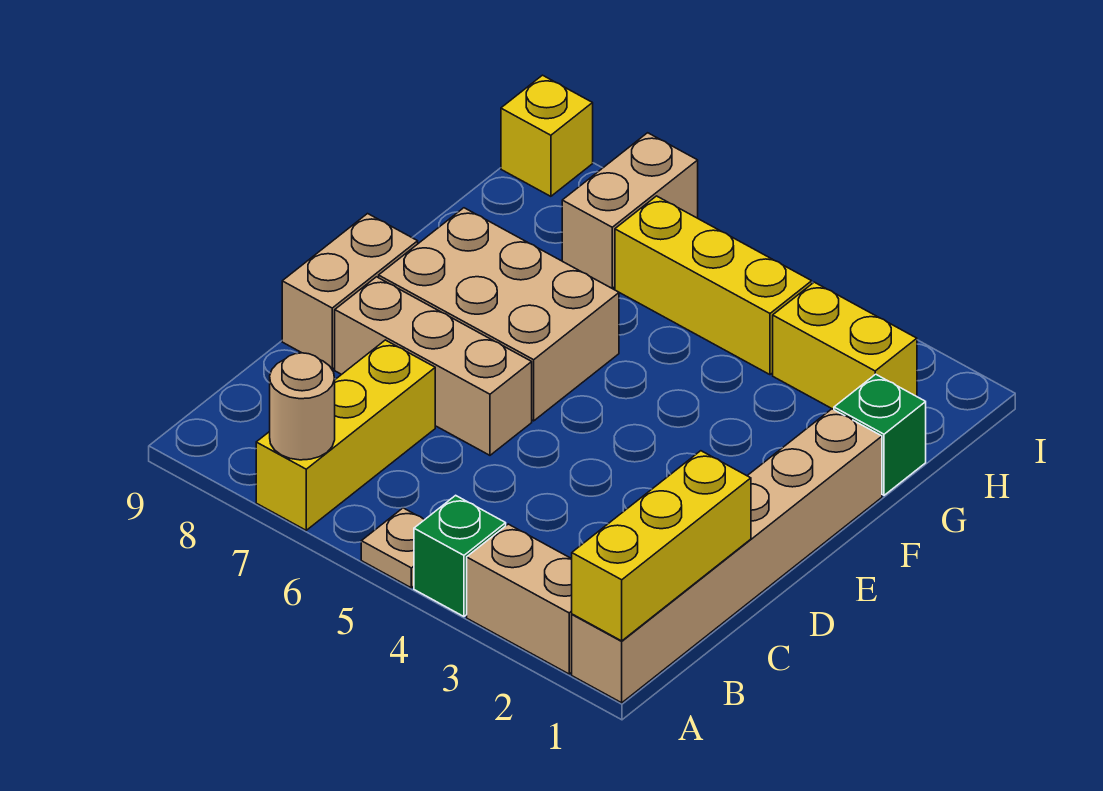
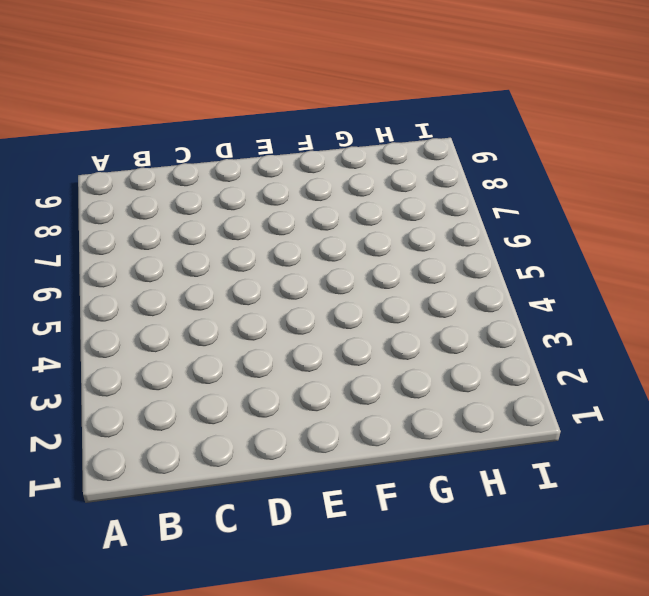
none -> tan 1x6 brick [572,409,882,703]
none -> tan 1x2 brick [467,524,572,674]
none -> green 1x1 brick [414,495,506,616]

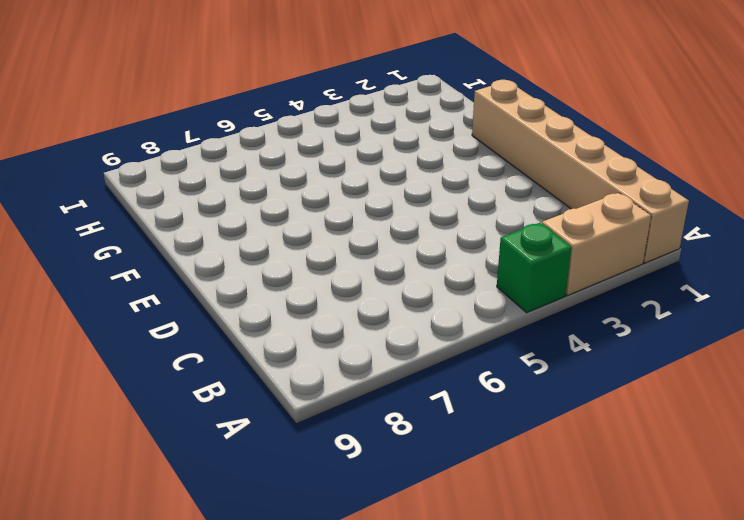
none -> tan 1x1 plate [361,508,424,588]
none -> yellow 1x3 brick [256,340,435,530]
none -> tan 1x3 brick [335,277,532,455]

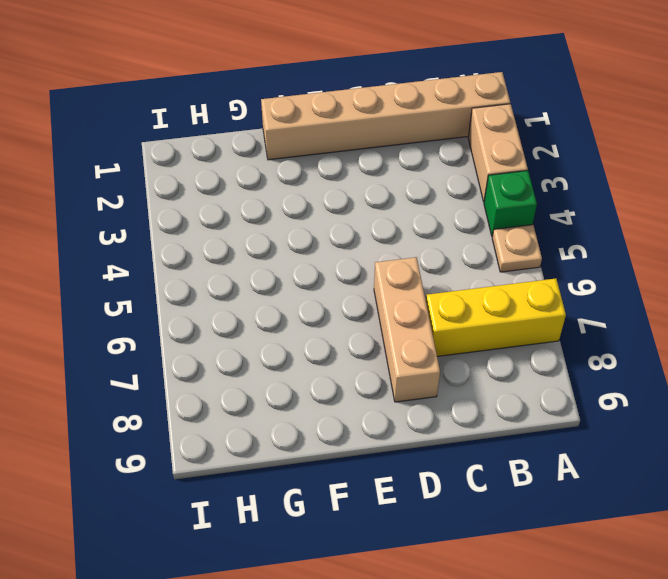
none -> tan 1x2 brick [282,214,418,369]
none -> tan 2x3 brick [379,208,619,421]
none -> green 1x1 brick [834,374,926,495]

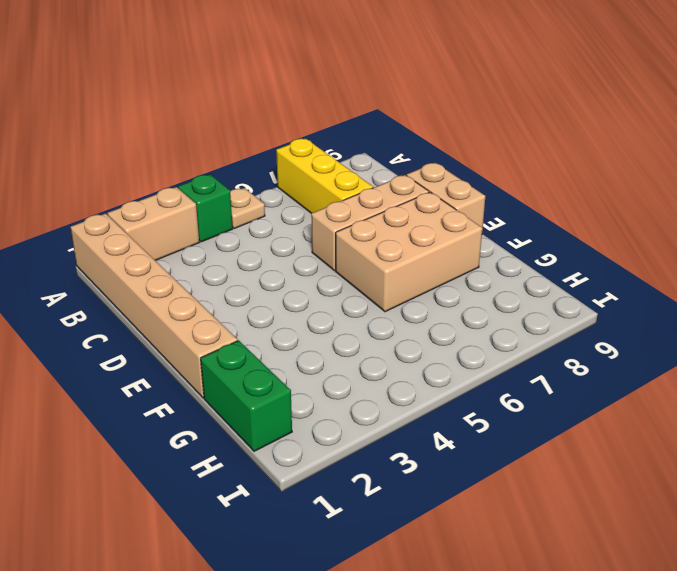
green 1x2 brick [201,340,292,451] -> green 1x1 brick [834,374,926,495]
none -> yellow 1x2 brick [773,282,917,410]
none -> yellow 1x3 brick [615,196,812,375]
none -> tan 1x2 brick [562,133,698,289]

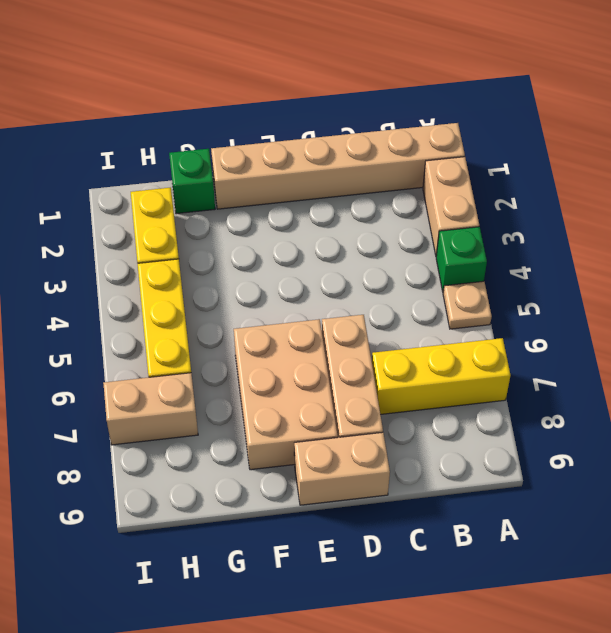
none -> yellow 1x1 brick [501,75,593,196]
none -> yellow 1x3 brick [572,451,751,641]
none -> tan 1x1 round brick [270,353,335,460]

